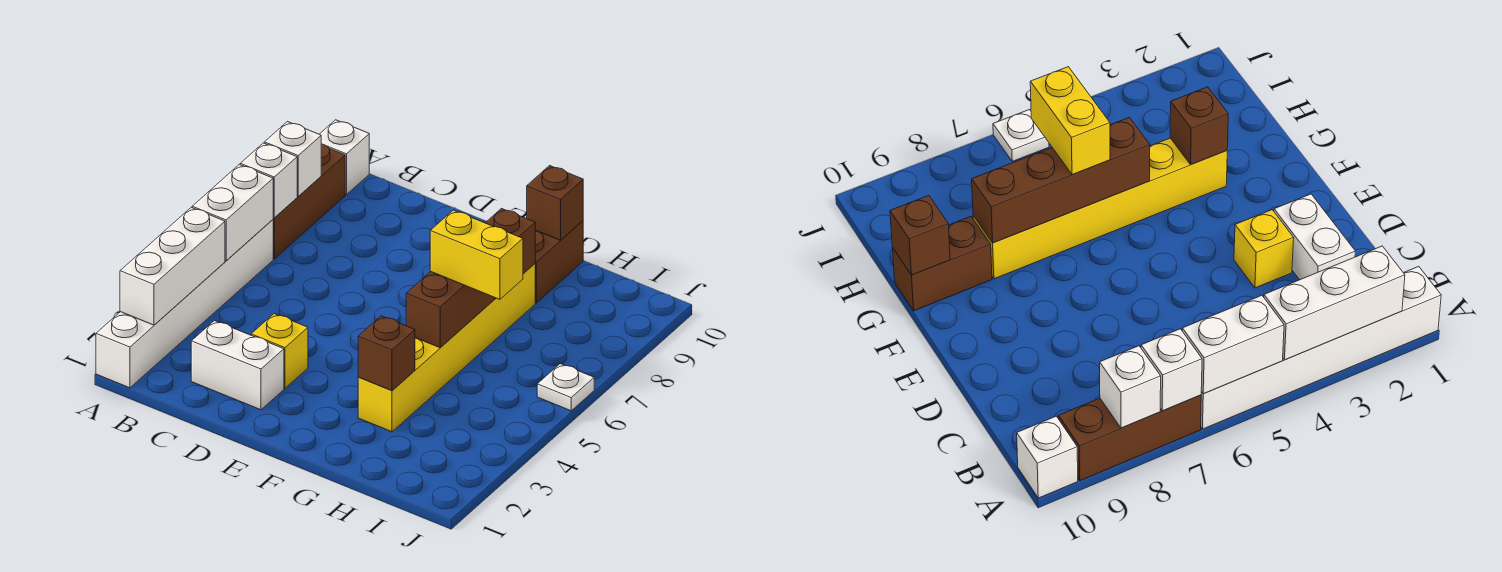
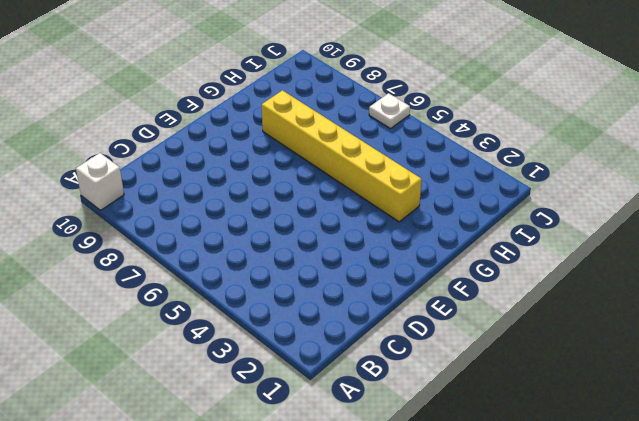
none -> white 1x6 brick [96,220,273,388]
none -> brown 1x3 brick [273,144,345,259]
none -> white 1x2 brick [191,321,284,410]

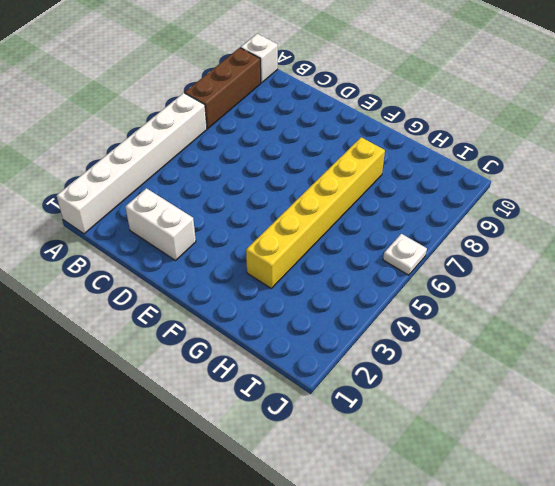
none -> yellow 1x1 brick [251,314,308,388]
none -> brown 1x2 brick [535,221,583,303]
none -> white 1x3 brick [120,207,225,325]

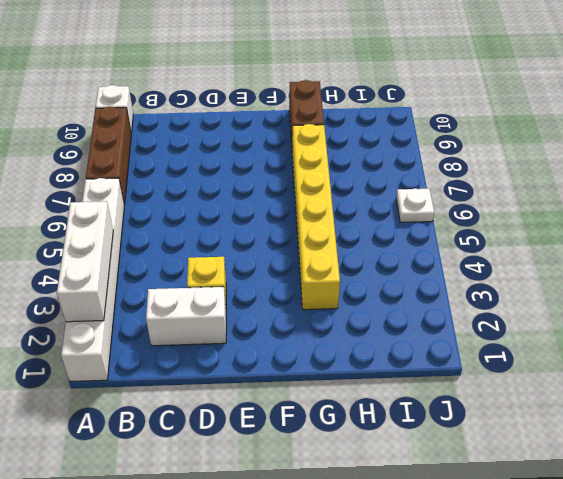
none -> white 1x2 brick [192,164,273,261]
none -> white 1x1 brick [240,143,297,218]
none -> white 1x1 brick [264,122,321,196]

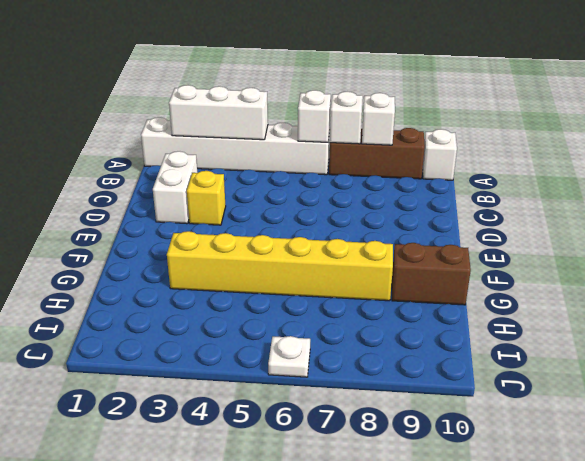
white 1x1 brick [298,90,331,142] -> white 1x2 brick [192,164,273,261]
none -> brown 1x1 brick [358,316,415,391]
none -> brown 1x4 brick [406,209,535,348]
none -> brown 1x1 brick [527,166,583,240]

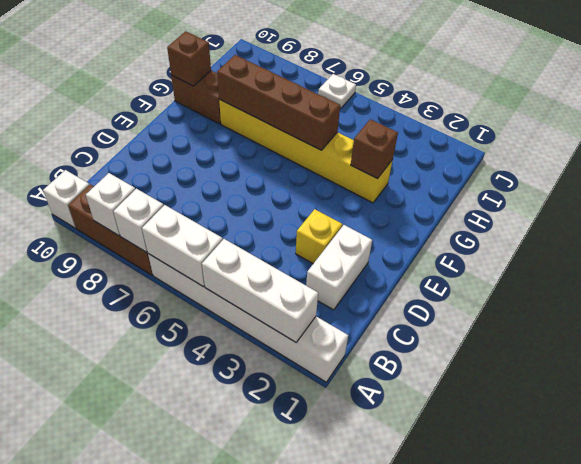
none -> yellow 1x2 brick [430,210,523,299]

